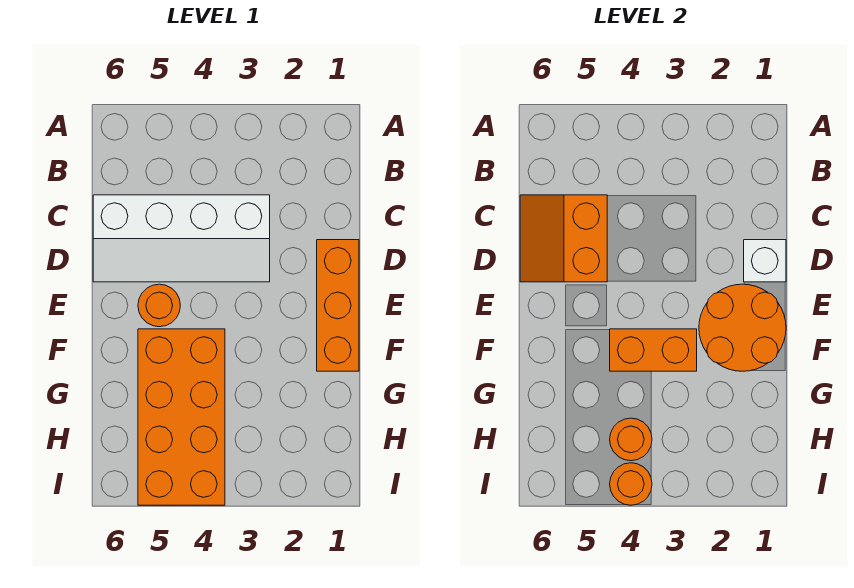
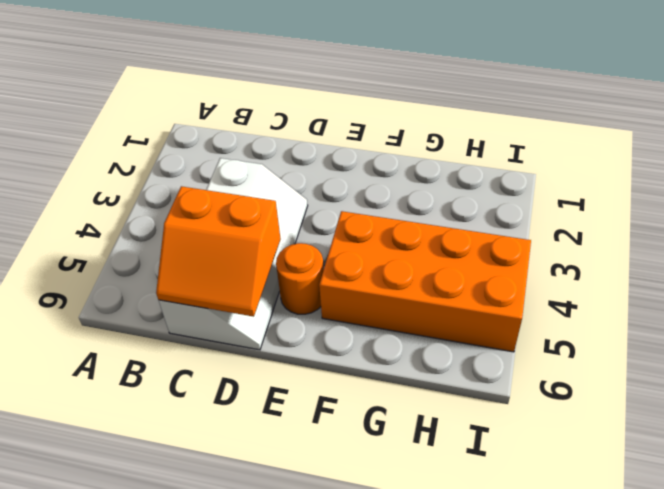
none -> orange 1x3 brick [317,240,359,371]
none -> white 1x1 brick [744,240,786,282]

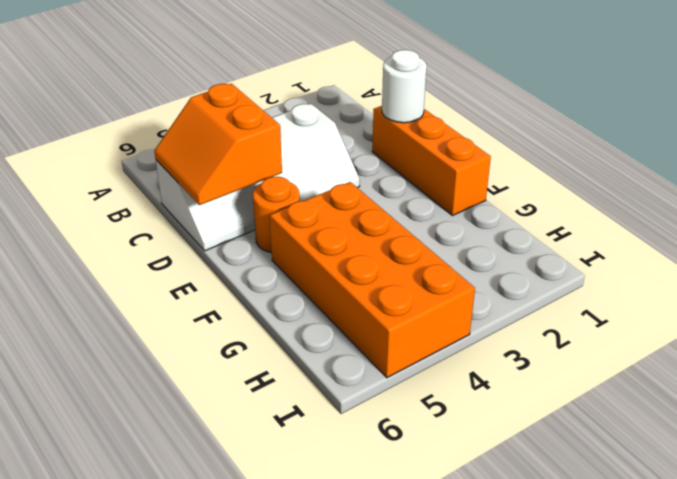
white 1x1 round brick [382,50,427,123] -> white 1x1 brick [744,240,786,282]
none -> orange 2x2 round brick [699,284,786,371]
none -> orange 1x2 brick [610,329,697,371]

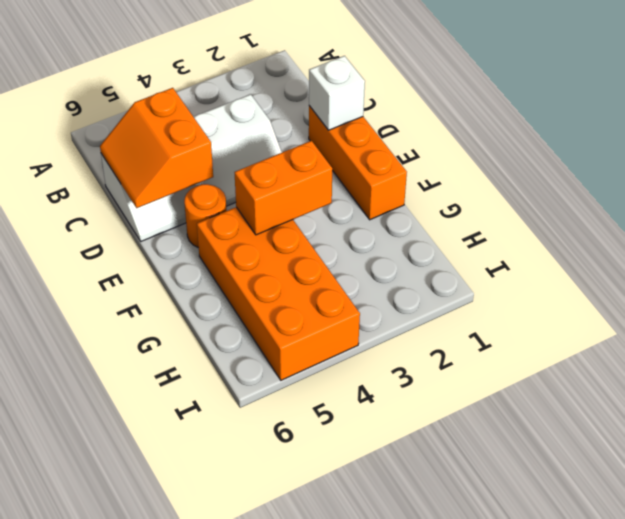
none -> orange 2x2 round brick [699,284,786,371]
none -> orange 1x1 round brick [610,418,652,461]

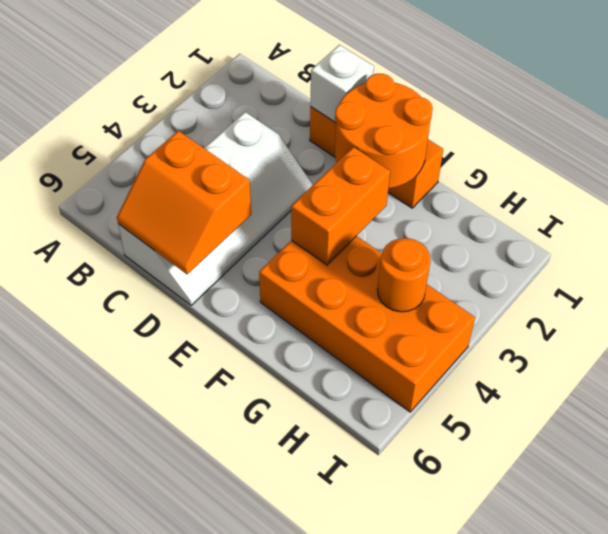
none -> orange 1x1 round brick [138,284,180,327]
none -> orange 1x1 round brick [610,463,652,505]

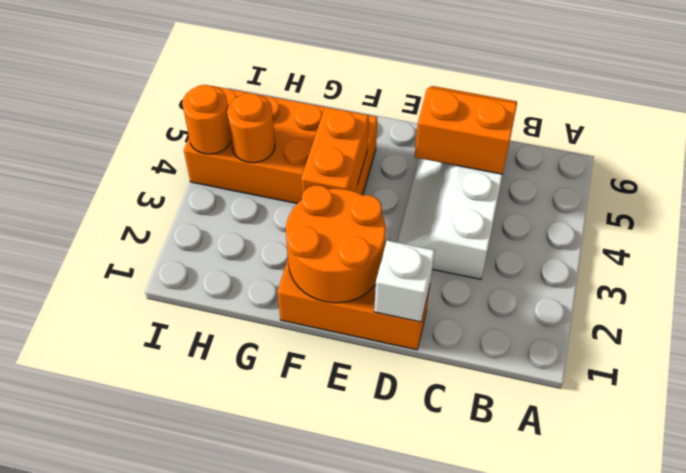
none -> orange 1x1 round brick [138,284,180,327]

